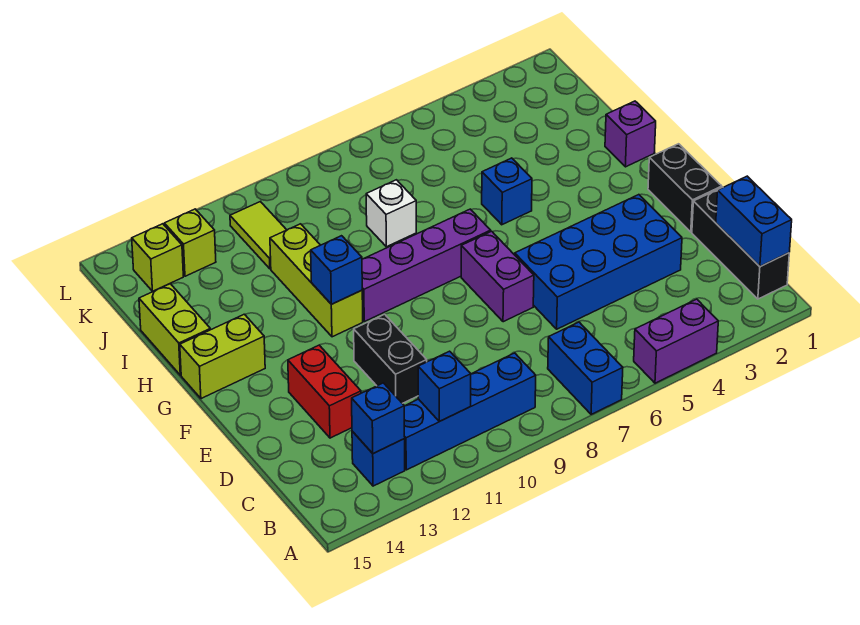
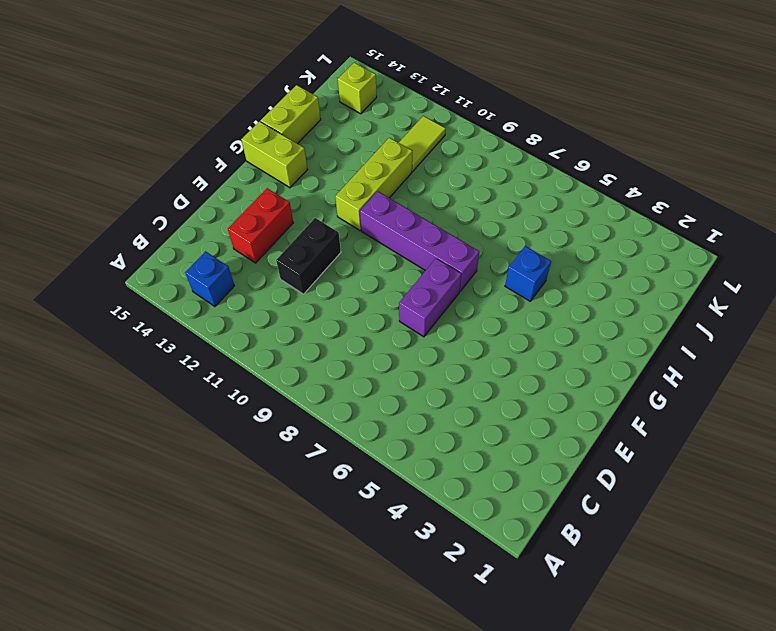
none -> purple 1x2 brick [634,299,718,383]
none -> blue 1x2 brick [548,322,623,414]
none -> black 1x3 brick [692,187,789,299]

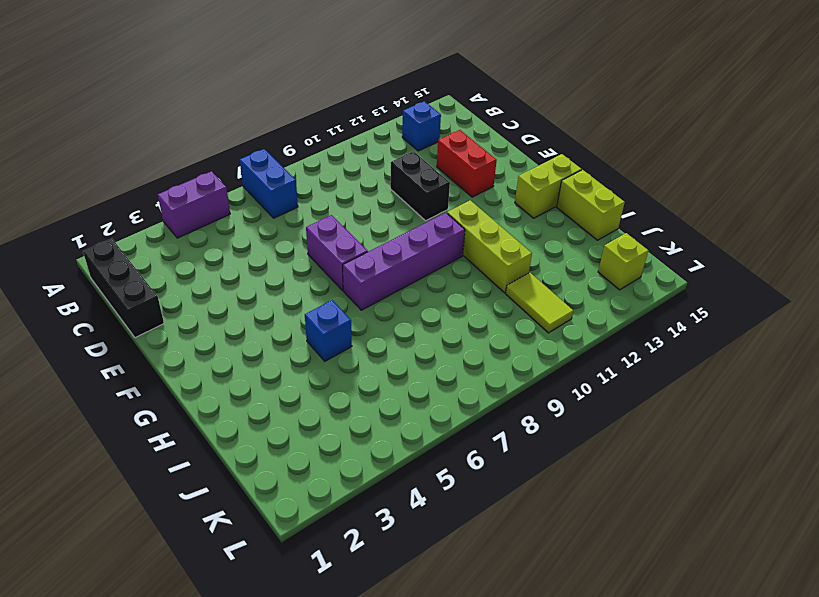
none -> blue 1x4 brick [404,353,536,470]
none -> blue 2x4 brick [515,195,682,329]
none -> black 1x2 brick [648,144,722,232]

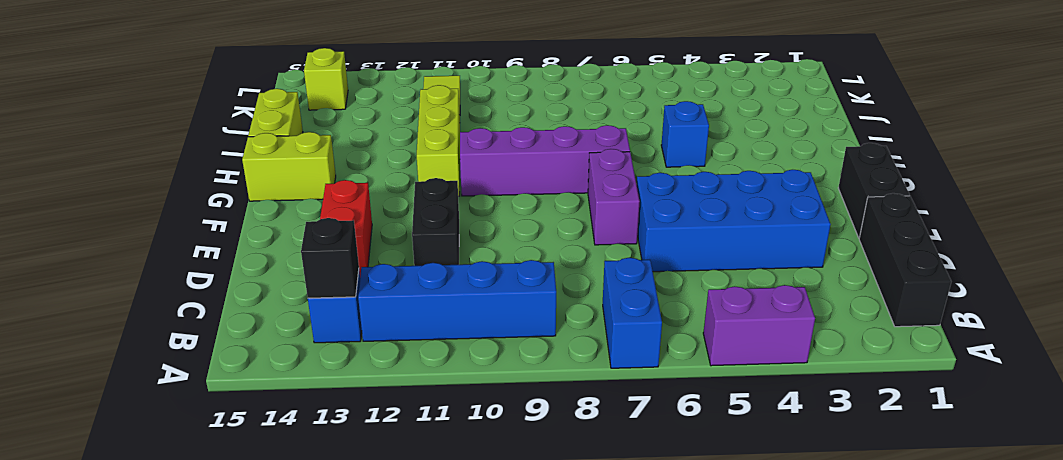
black 1x1 brick [301,218,359,298] -> blue 1x1 brick [352,383,405,454]
none -> purple 1x1 brick [605,101,656,167]
none -> white 1x1 brick [366,180,416,247]
none -> lime 1x1 brick [164,209,216,276]

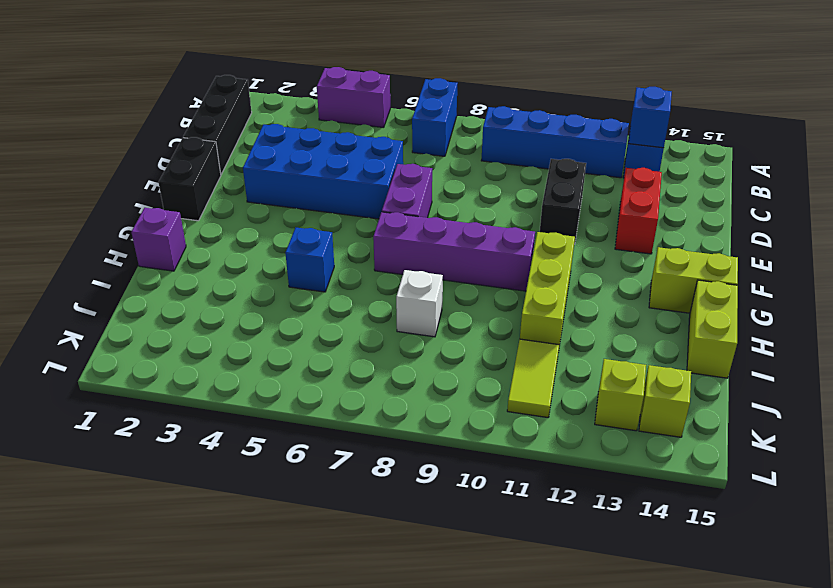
none -> blue 1x2 brick [716,176,792,267]
none -> blue 1x1 brick [418,351,471,421]
none -> blue 1x1 brick [311,236,362,304]

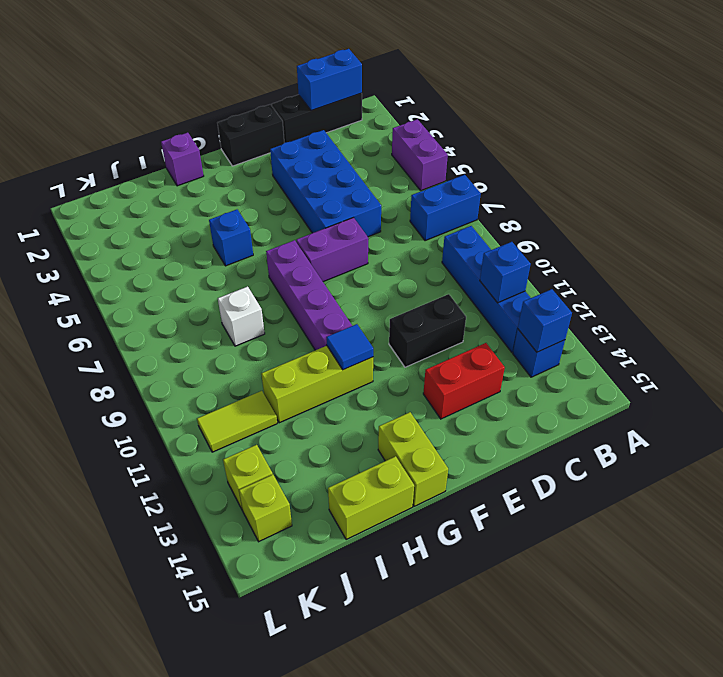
blue 1x1 tile [326,324,373,370] -> blue 1x1 brick [311,236,362,304]

